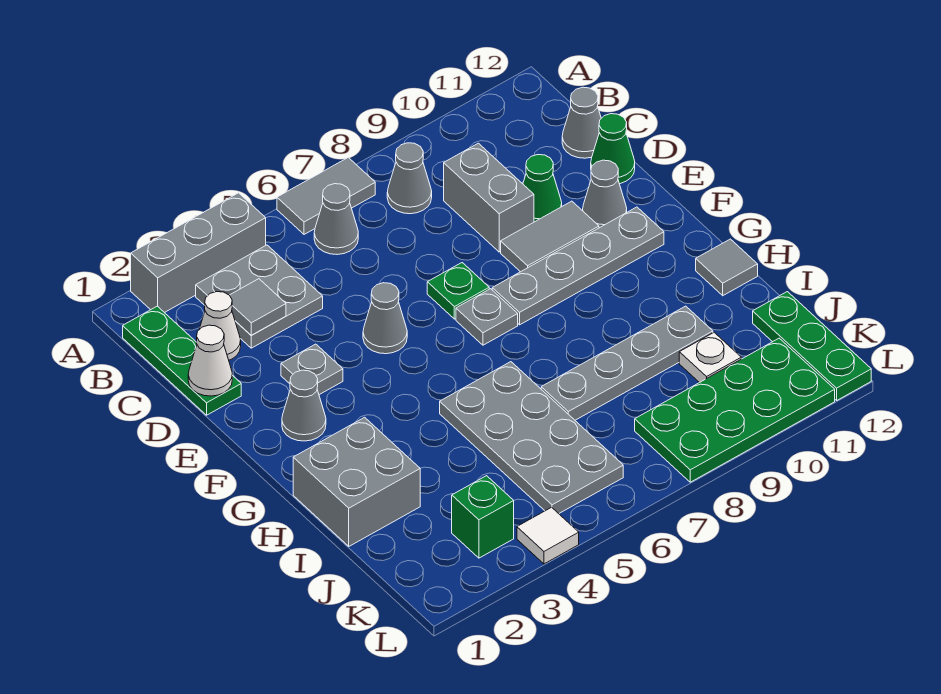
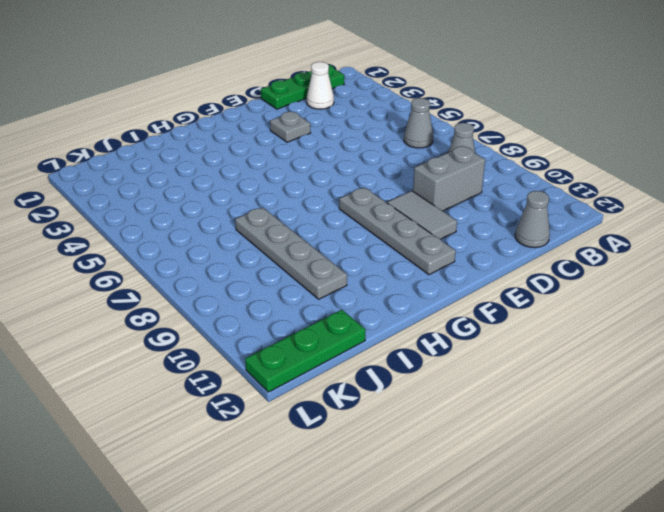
none -> grey 1x3 brick [131,193,266,313]
none -> grey 1x2 tile [277,157,375,234]
none -> grey 2x2 plate [196,245,323,348]
none -> green 1x1 cone [523,155,562,222]

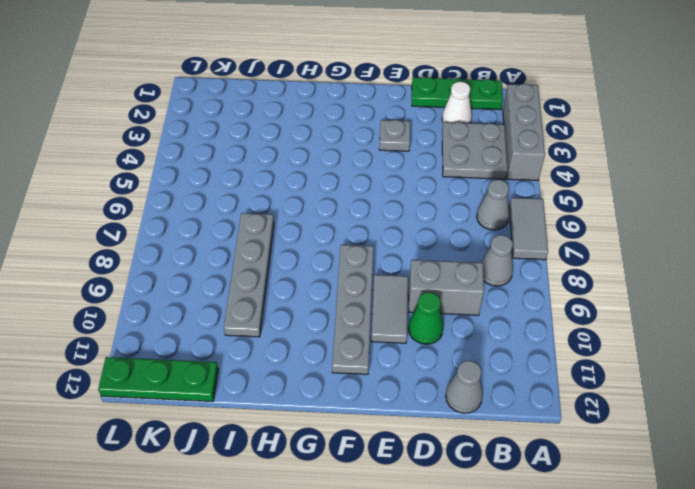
none -> green 1x1 cone [591,114,635,184]
none -> grey 1x1 cone [363,283,407,354]
none -> green 1x1 plate [427,263,489,319]
none -> grey 1x1 cone [583,160,627,228]

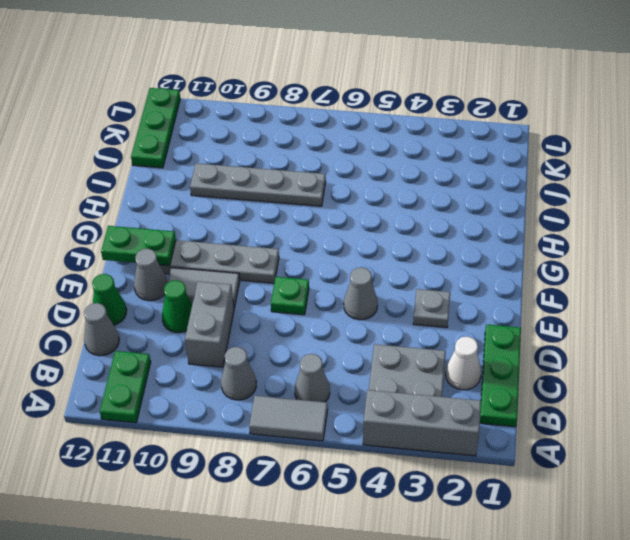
green 1x2 plate [100,351,151,423] -> none
green 1x2 plate [101,226,176,266] -> none
none -> grey 1x1 cone [282,370,326,441]
none -> grey 1x1 plate [456,289,518,345]
none -> grey 2x2 brick [293,417,420,546]
none -> grey 2x4 plate [440,362,623,514]

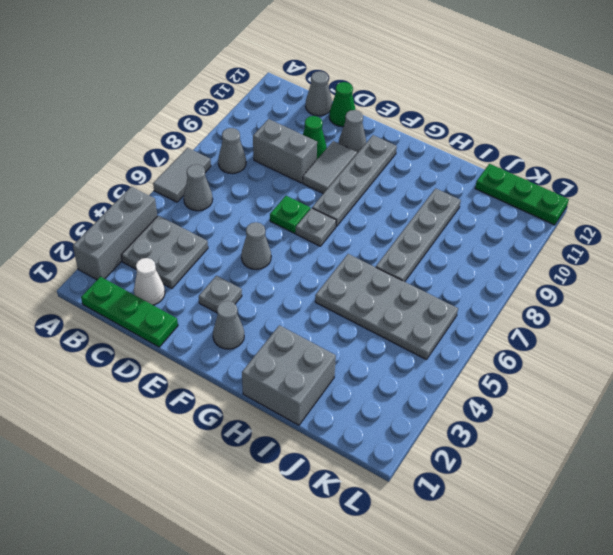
none -> grey 1x1 tile [696,239,758,296]
none -> white 1x1 plate [679,332,741,383]
none -> green 1x1 brick [452,476,514,558]
none -> green 2x4 plate [635,338,835,482]

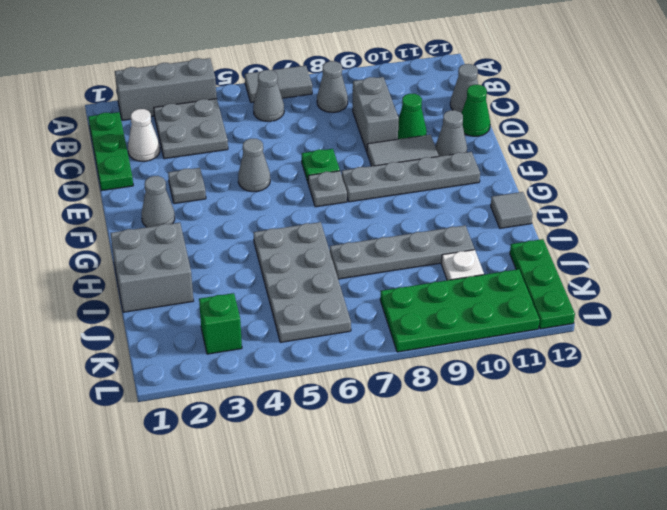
none -> white 1x1 tile [517,507,579,564]
none -> grey 1x1 tile [230,279,286,335]
none -> white 1x1 cone [188,325,232,396]

